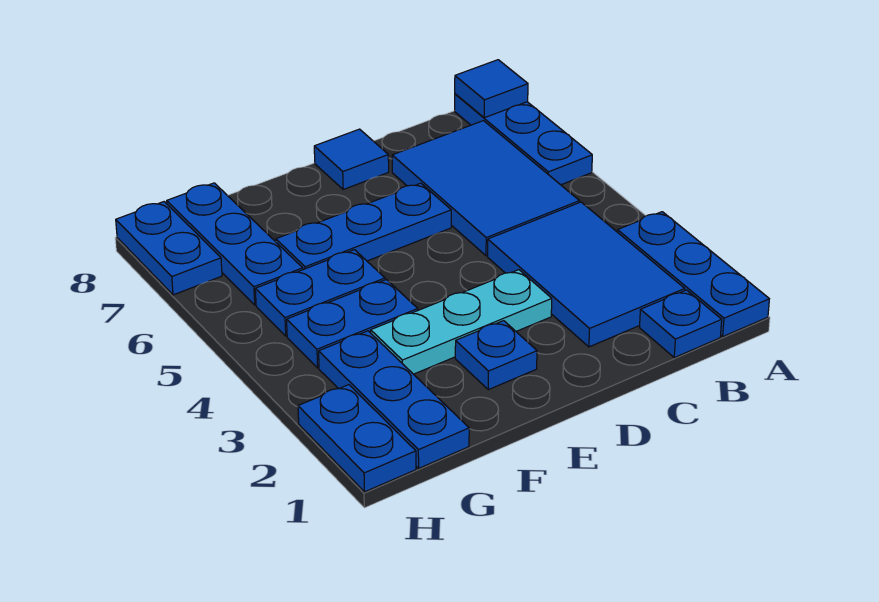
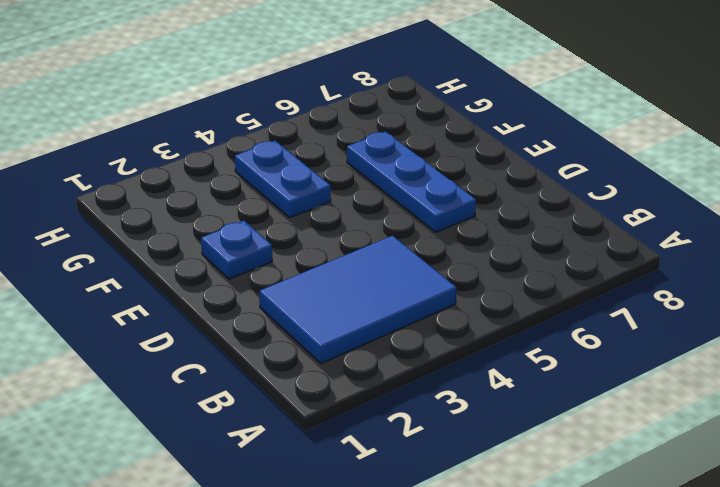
none -> blue 1x3 plate [618,212,769,336]
none -> blue 1x3 plate [455,94,592,185]
none -> blue 1x1 plate [640,290,722,358]

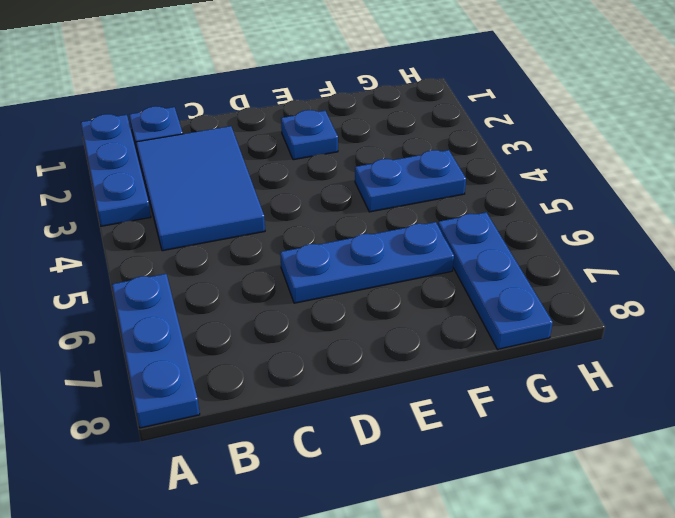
none -> blue 2x3 tile [392,121,579,256]
none -> cyan 1x3 plate [371,270,552,374]
none -> blue 1x1 tile [314,129,389,189]

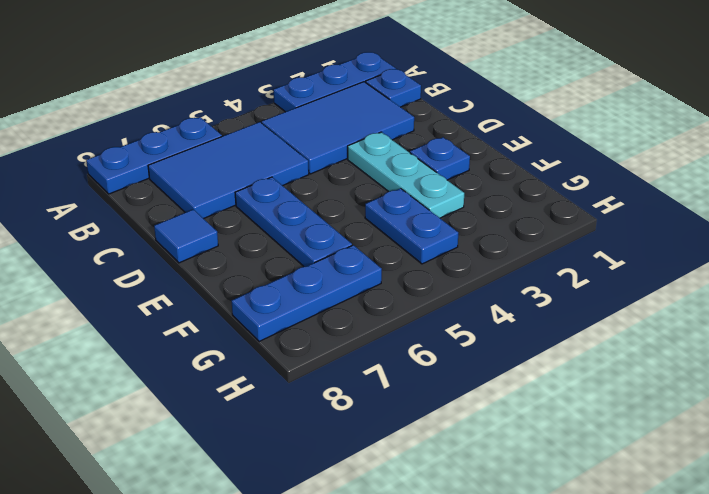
none -> blue 1x2 plate [255,250,385,336]
none -> blue 1x3 plate [319,331,469,468]
none -> blue 1x2 plate [298,385,416,492]

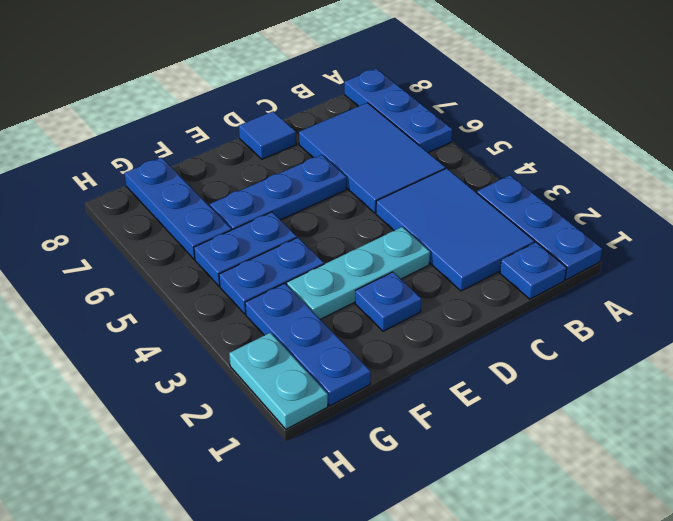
cyan 1x2 plate [229,333,328,429] -> blue 1x2 plate [298,385,416,492]
none -> blue 1x2 plate [116,202,222,295]
none -> blue 1x1 tile [455,60,528,118]

